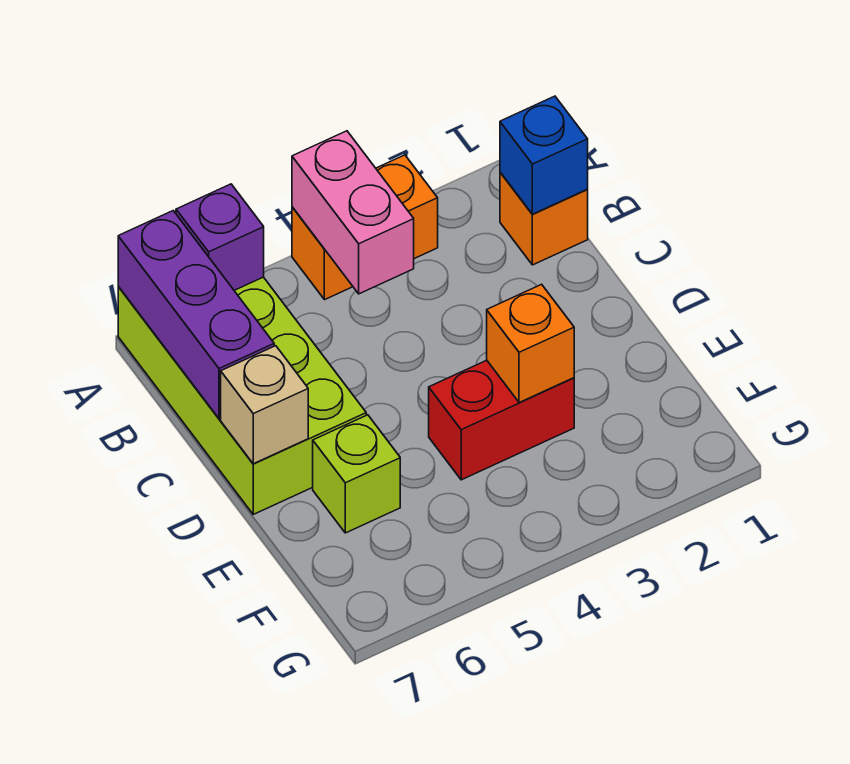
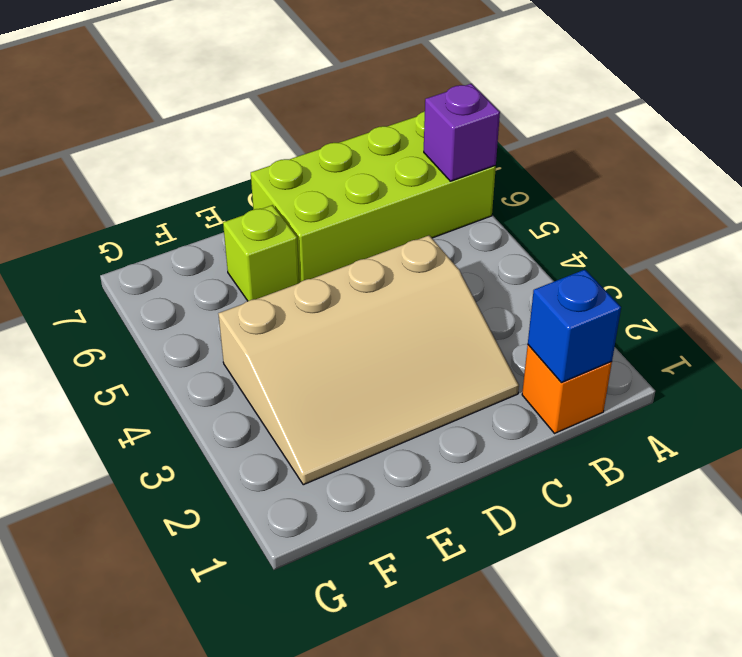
tan 3x4 slope [218,235,519,485] -> red 1x2 brick [429,360,574,480]
none -> orange 1x2 brick [292,155,438,300]
none -> pink 1x2 brick [292,131,414,294]

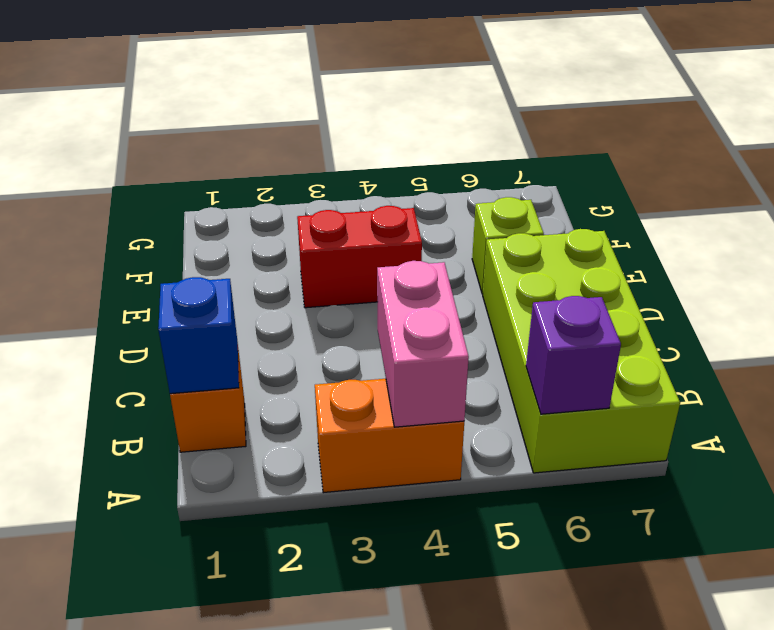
none -> purple 1x3 brick [118,211,274,419]
none -> tan 1x1 brick [221,346,308,464]

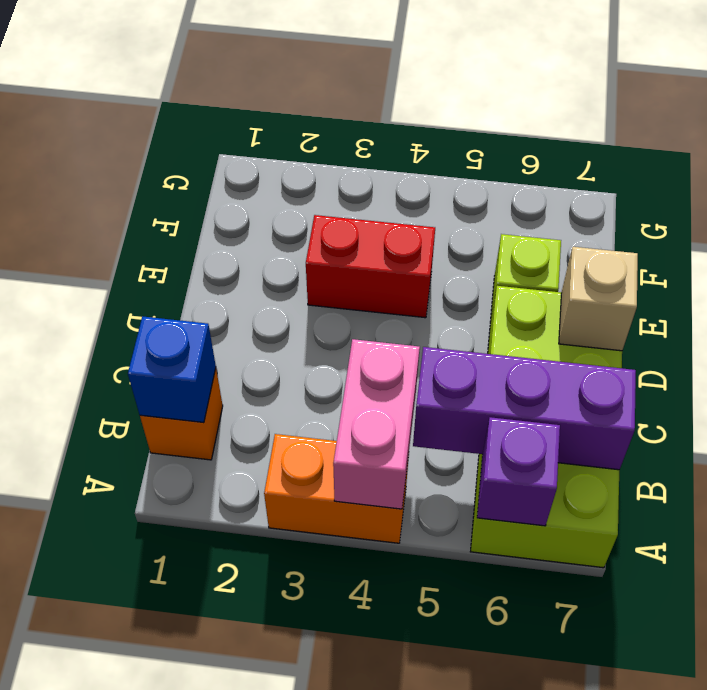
purple 1x3 brick [413,347,636,470] -> purple 1x3 brick turned to [118,211,274,419]
none -> orange 1x1 brick [487,284,574,403]

